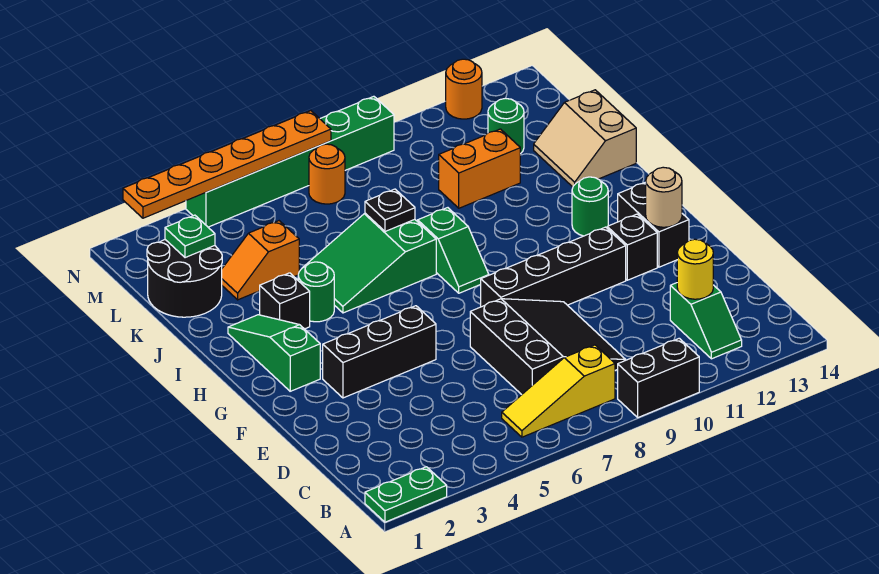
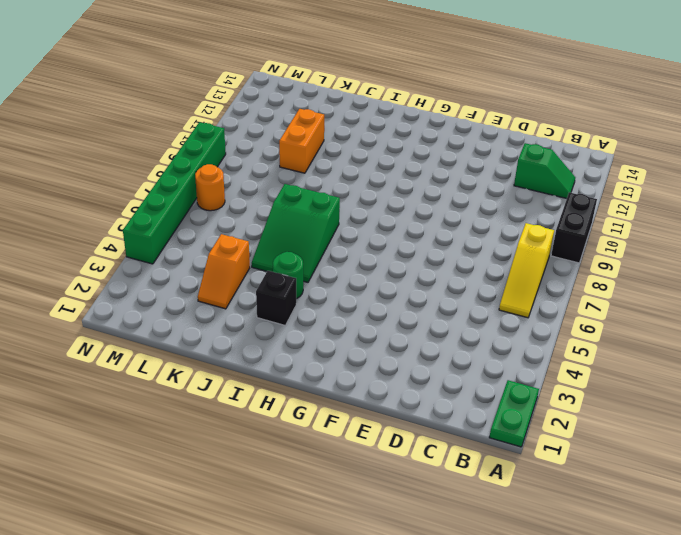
none -> black 3x3 slope [470,299,626,395]
none -> black 1x3 brick [323,306,436,398]
none -> black 1x4 brick [481,227,626,307]

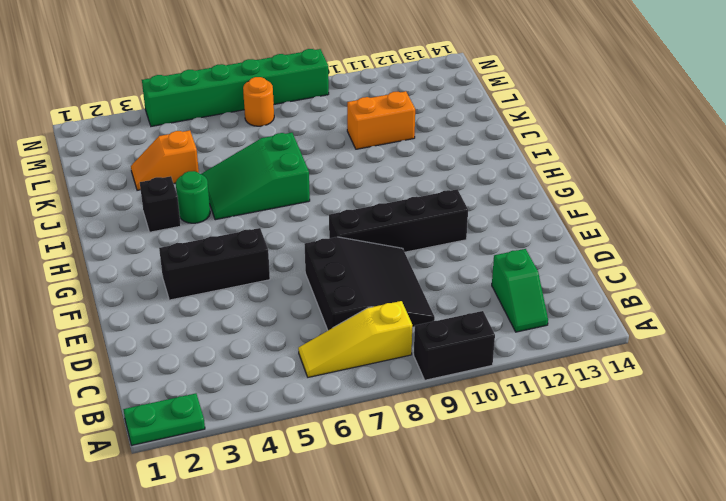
none -> black 1x1 brick [607,214,657,280]
none -> black 1x2 brick [618,182,689,267]
none -> green 1x3 slope [228,315,320,391]

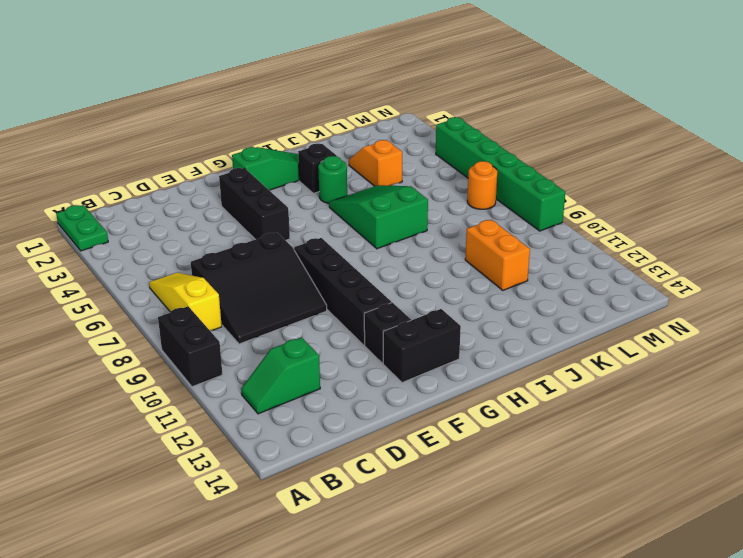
none -> green 1x2 slope [418,208,489,293]
none -> green 1x1 round brick [572,177,608,236]
none -> tan 2x2 slope [534,90,636,187]

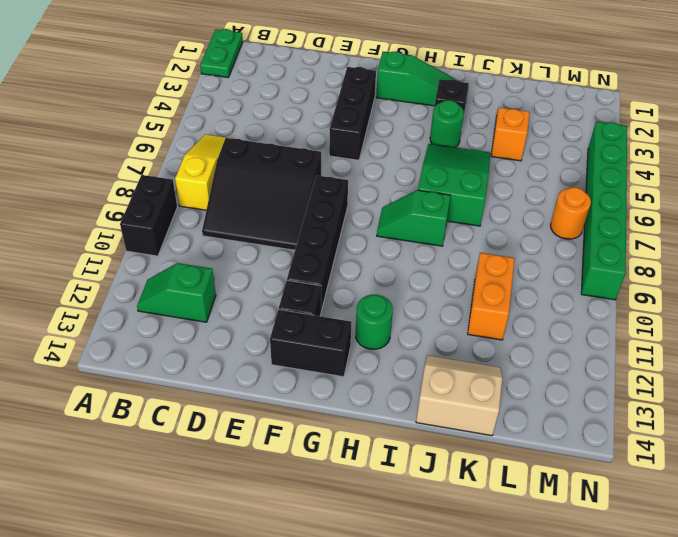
none -> black 2x2 round brick [147,240,222,317]
none -> green 1x1 round brick [488,98,524,154]
none -> orange 1x1 round brick [446,59,482,119]

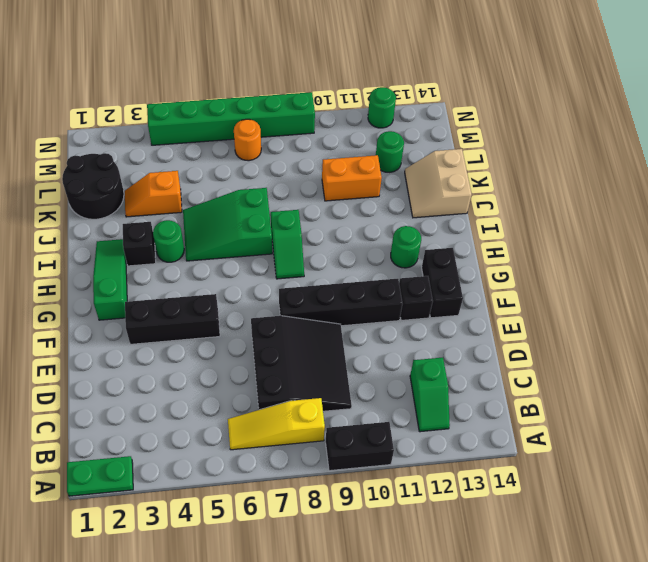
green 1x1 round brick [368,87,396,128] -> orange 1x1 round brick [446,59,482,119]
none -> yellow 1x1 round brick [677,239,713,299]
none -> tan 1x1 round brick [646,167,682,227]
none -> black 1x1 plate [365,189,415,231]

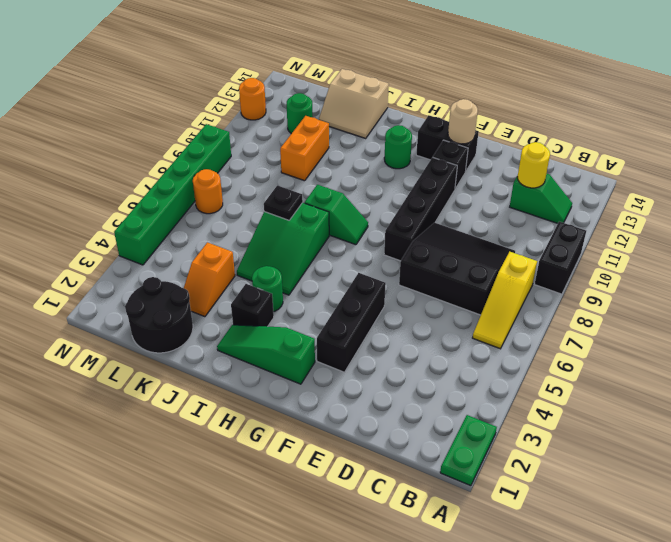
none -> green 1x1 plate [165,215,215,258]
none -> orange 1x6 plate [123,111,331,218]

